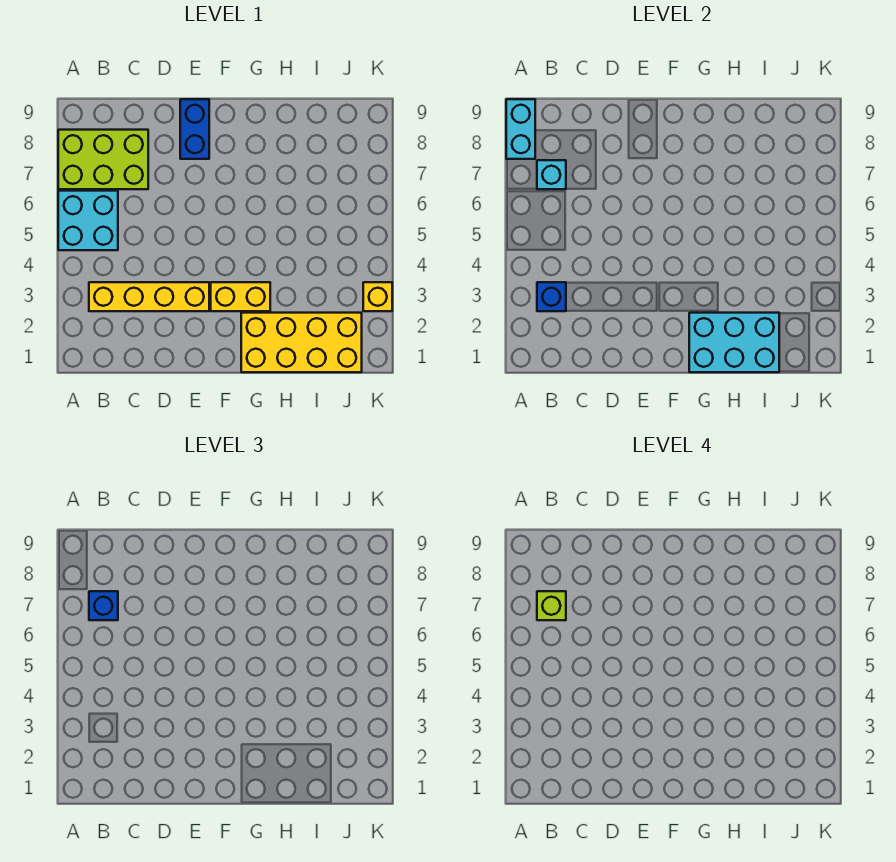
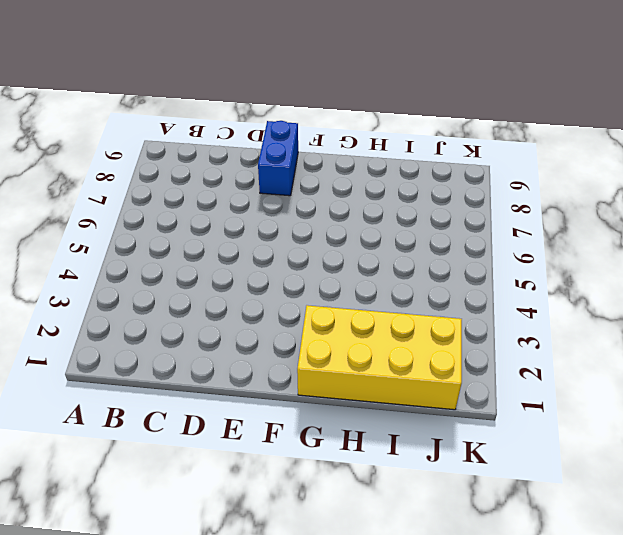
none -> cyan 2x2 brick [58,191,118,250]
none -> lime 2x3 brick [58,130,148,189]
none -> yellow 1x4 brick [89,282,209,311]

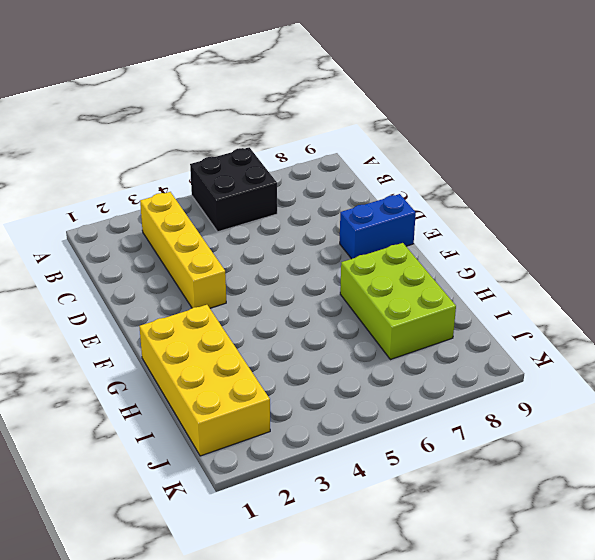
black 2x2 brick [190,147,277,232] -> cyan 2x2 brick [58,191,118,250]
lime 2x3 brick [340,243,456,360] -> lime 2x3 brick moved to [58,130,148,189]
none -> yellow 1x2 brick [211,282,270,311]
none -> yellow 1x1 brick [363,282,392,311]
none -> cyan 1x2 brick [506,99,535,159]

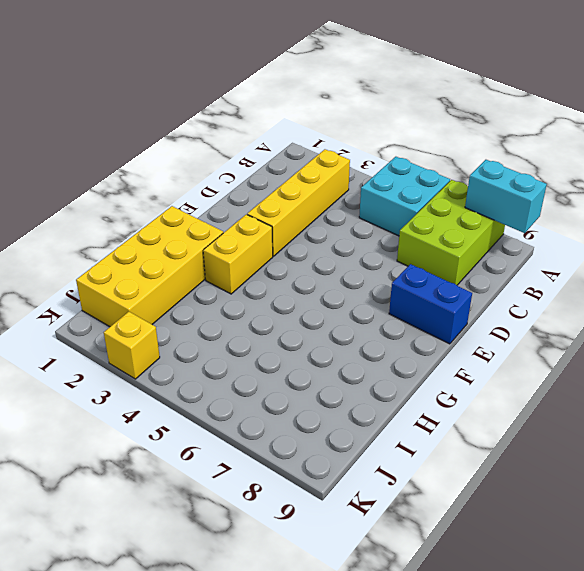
none -> blue 1x1 brick [537,282,566,311]
none -> cyan 1x1 brick [537,160,566,189]
none -> cyan 2x3 brick [689,313,779,372]

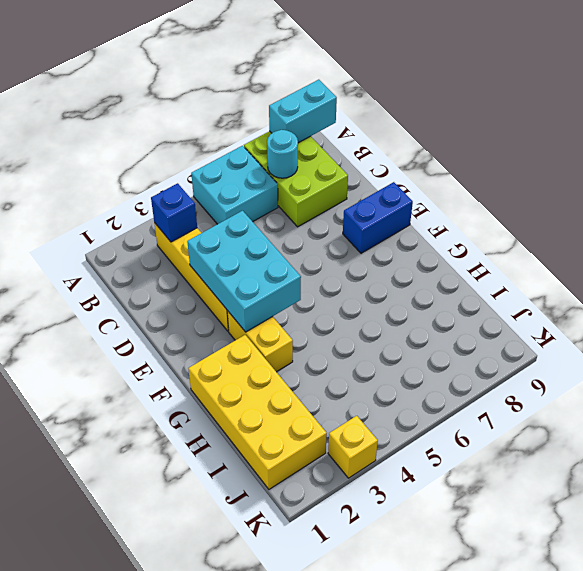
cyan 1x1 round brick [267,130,298,178] -> cyan 1x1 brick [537,160,566,189]
cyan 2x3 brick [187,211,301,332] -> cyan 2x3 brick moved to [689,313,779,372]
none -> blue 1x1 brick [89,591,118,620]
none -> lime 1x1 brick [537,591,566,620]

